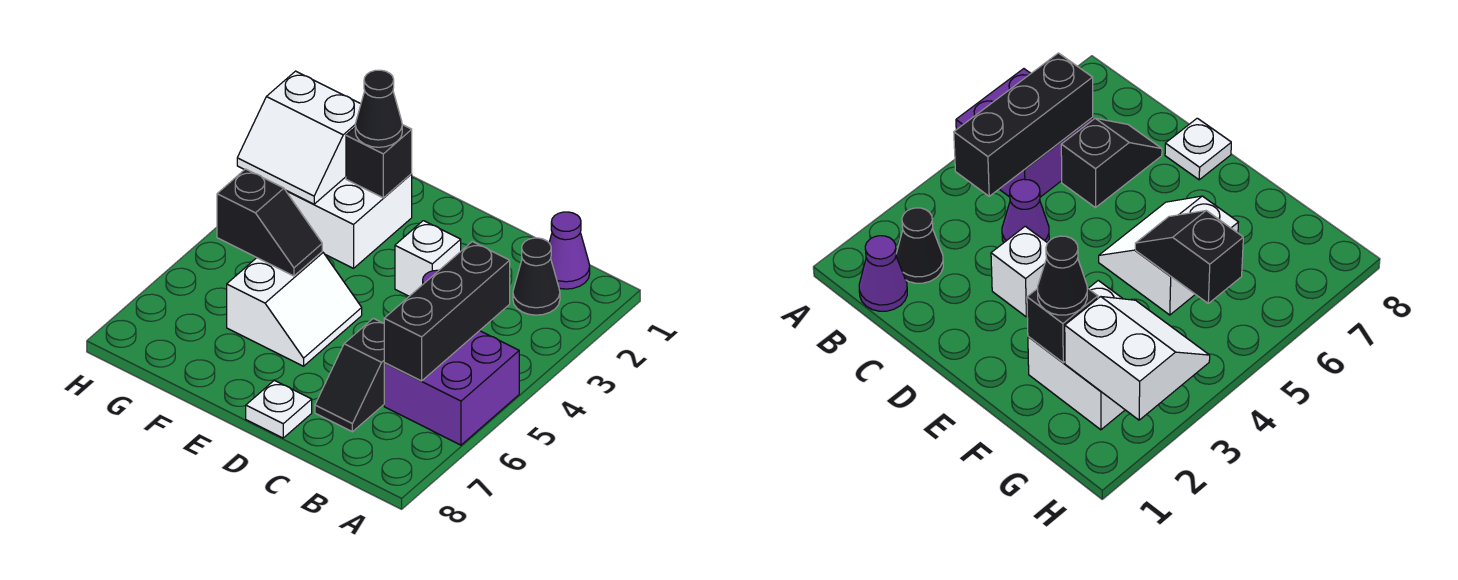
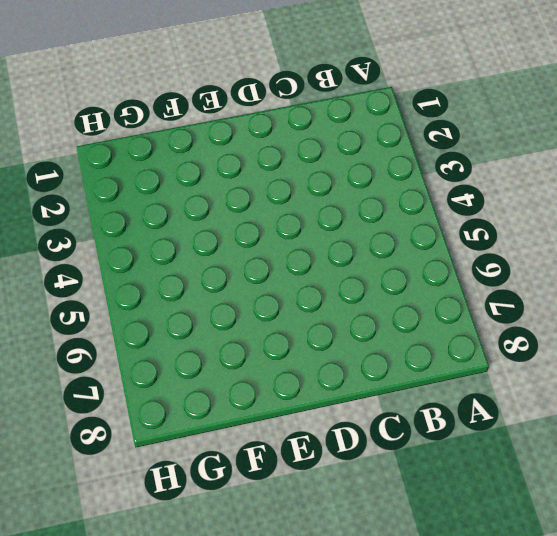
none -> purple 2x2 brick [384,331,519,445]
none -> purple 1x1 cone [549,212,590,289]
none -> black 1x1 cone [513,238,560,315]

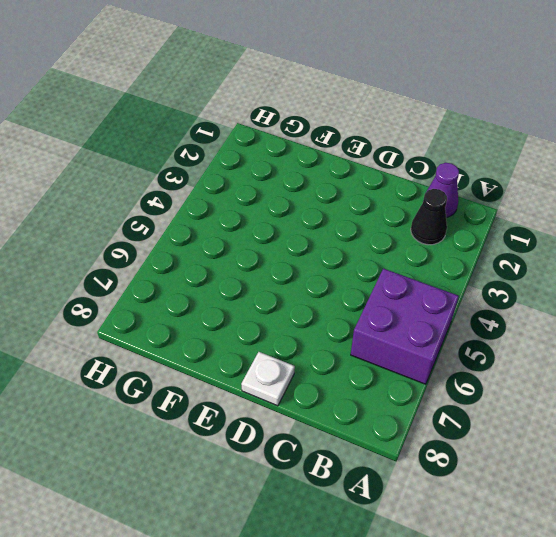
none -> purple 1x1 cone [1002,179,1049,243]
none -> black 1x2 slope [315,318,384,432]
none -> white 1x1 brick [395,221,461,296]

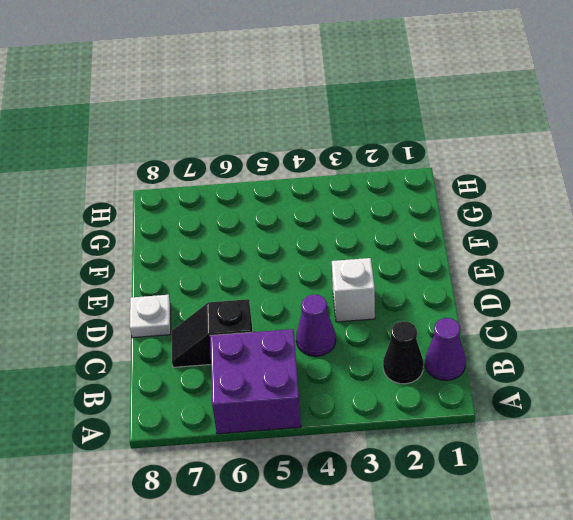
none -> white 2x2 slope [227,252,362,366]
none -> white 2x2 brick [286,174,412,268]
none -> black 1x3 brick [384,242,510,381]

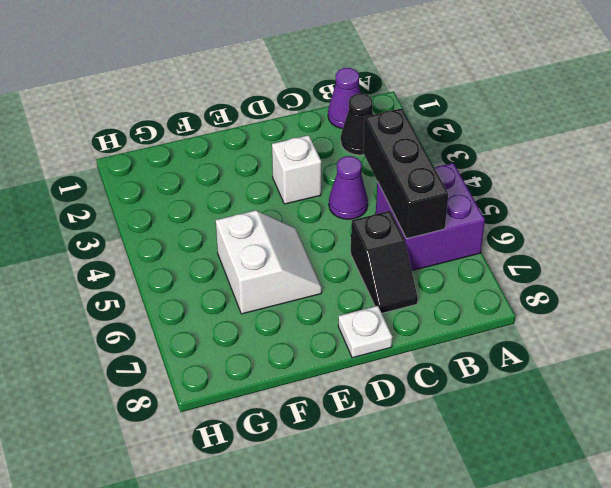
none -> white 2x2 brick [286,174,412,268]
none -> black 1x1 brick [346,125,412,198]
none -> black 1x2 slope [217,169,322,276]

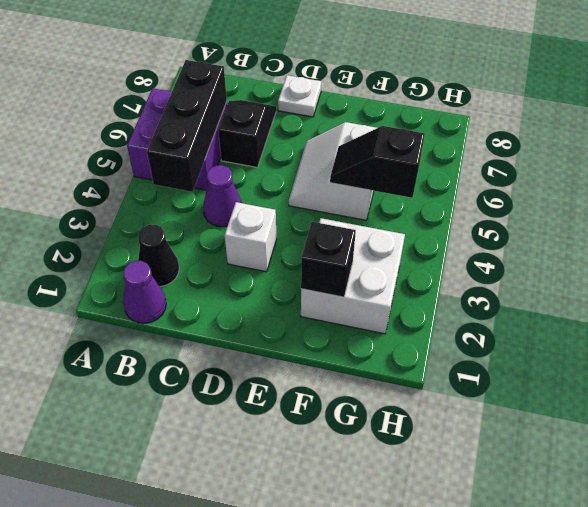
none -> white 2x2 slope [237,71,361,204]
none -> black 1x1 cone [355,70,402,147]

